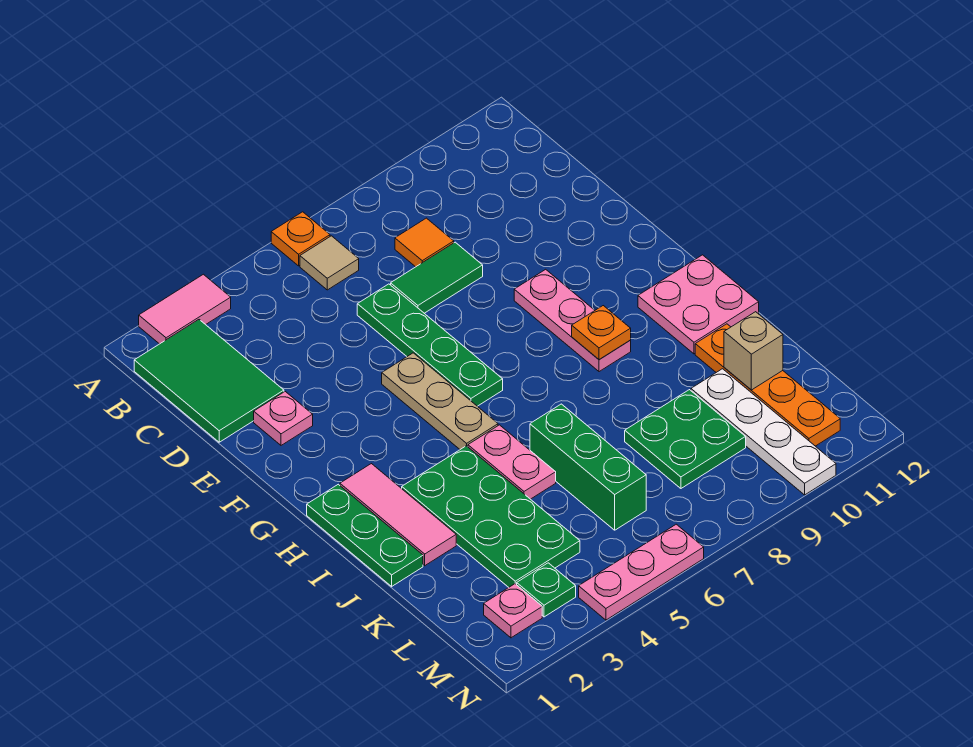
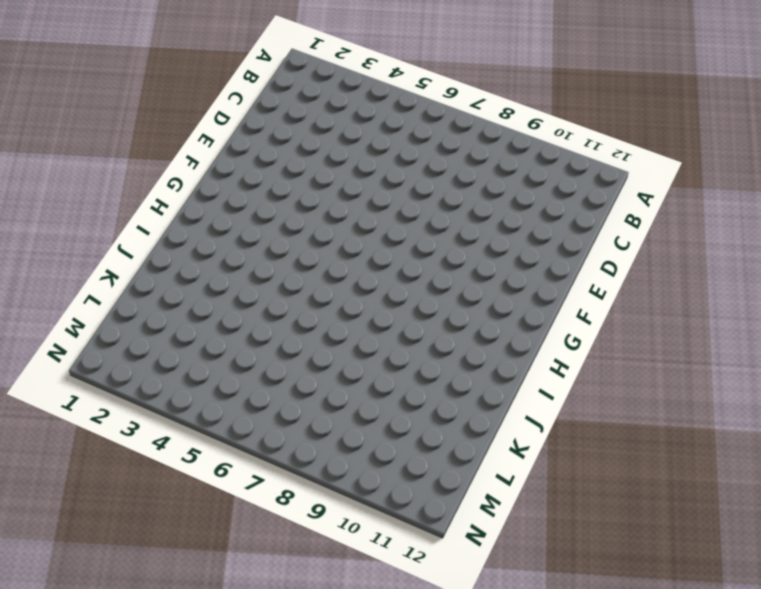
none -> pink 1x2 tile [139,274,231,344]
none -> orange 1x1 plate [271,212,330,266]
none -> green 2x3 tile [134,320,284,442]

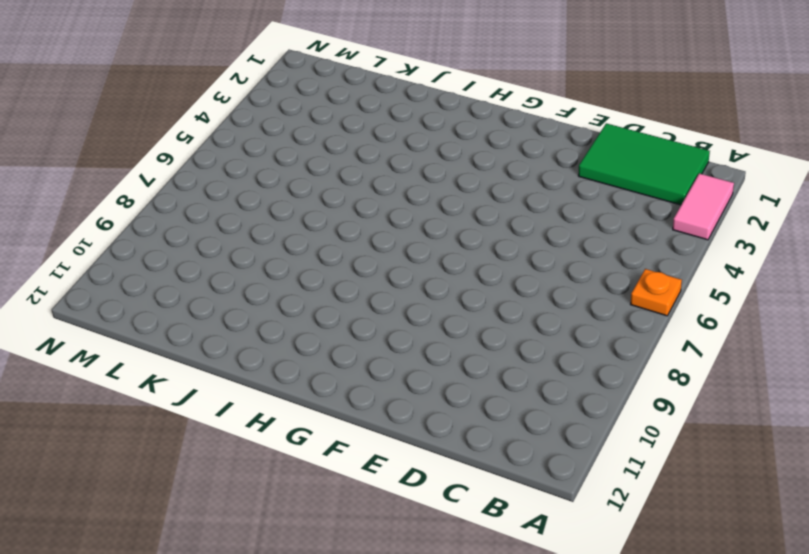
none -> tan 1x1 tile [300,236,359,290]
none -> orange 1x1 tile [395,218,454,267]
none -> green 1x4 plate [357,284,503,406]

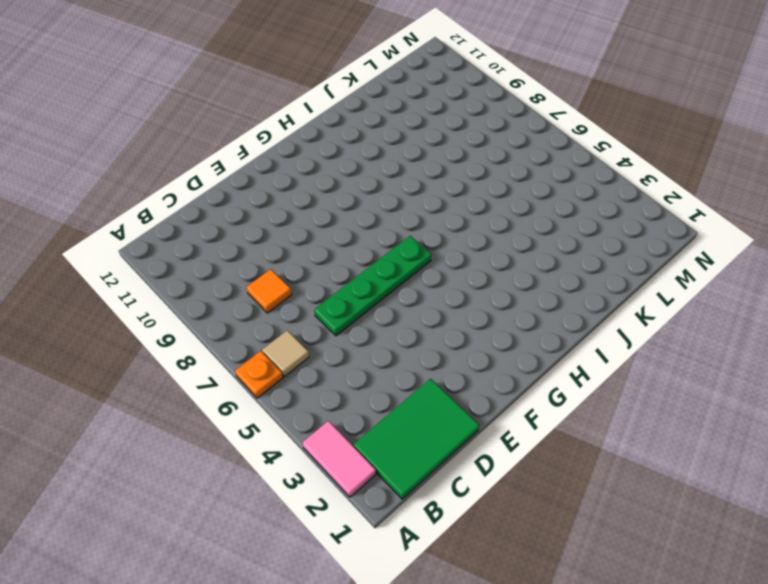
none -> green 1x2 tile [391,242,483,313]
none -> pink 1x1 plate [254,392,313,445]
none -> tan 1x3 plate [382,353,498,449]

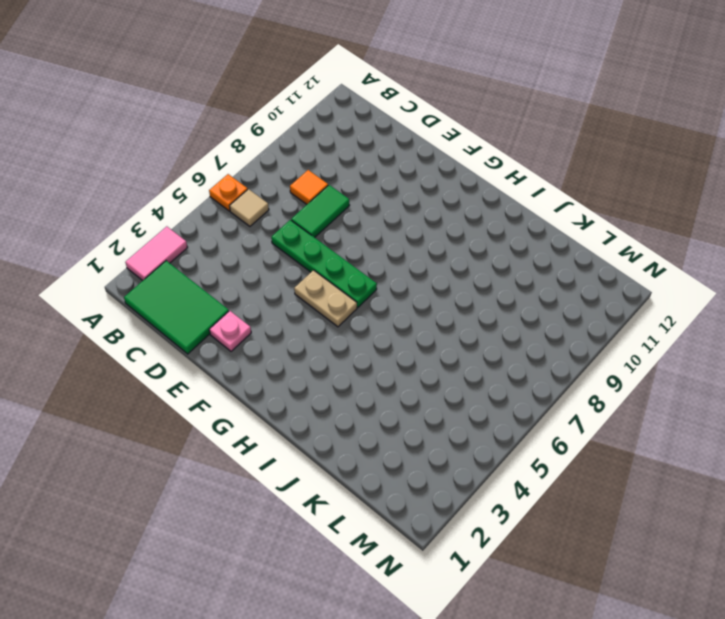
tan 1x2 plate [294,270,357,327] -> tan 1x3 plate [382,353,498,449]
none -> pink 1x3 plate [514,269,631,372]
none -> green 1x3 plate [307,484,423,586]
none -> pink 1x3 tile [340,464,456,566]

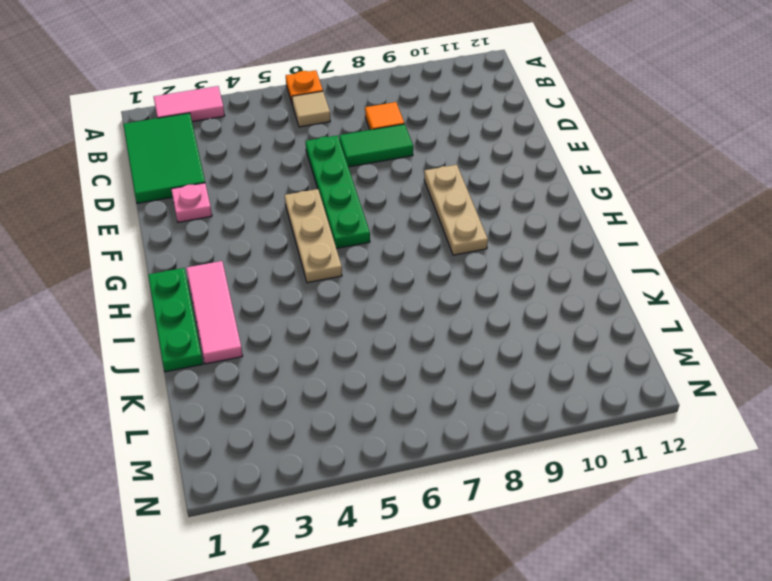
tan 1x3 plate [424,165,488,255] -> pink 1x3 plate [514,269,631,372]
none -> pink 2x2 plate [638,255,759,354]
none -> green 2x4 plate [402,446,580,587]
none -> pink 1x2 plate [468,425,556,499]

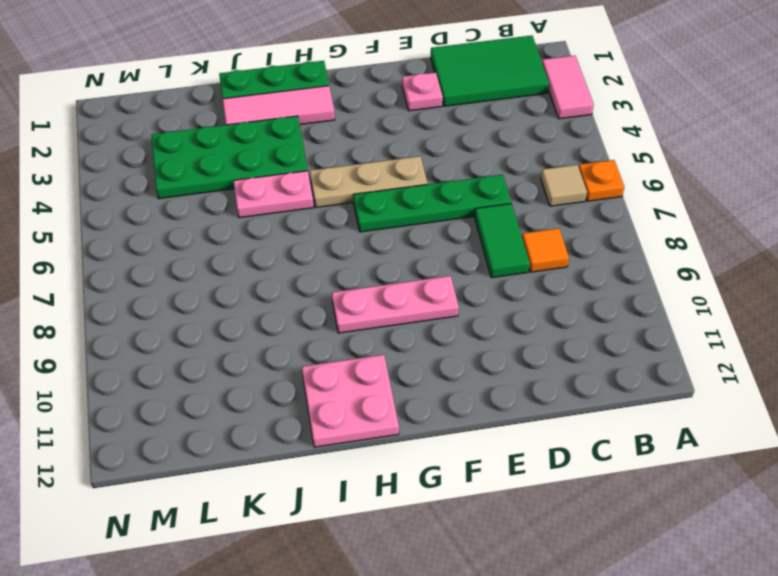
none -> green 1x3 brick [530,404,646,530]
none -> orange 1x4 plate [695,324,840,446]
none -> green 2x2 plate [625,390,746,488]

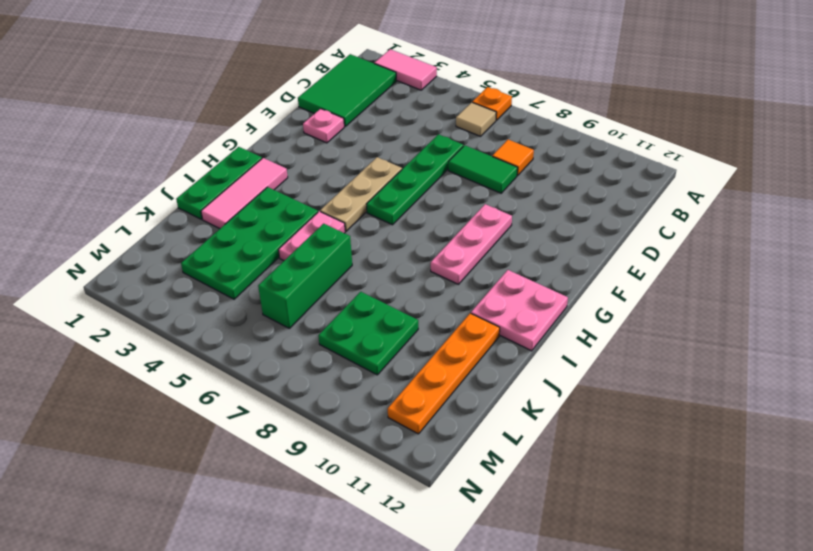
none -> white 1x4 plate [691,369,836,495]
none -> pink 1x1 plate [484,584,542,638]
none -> green 1x1 plate [517,563,576,617]

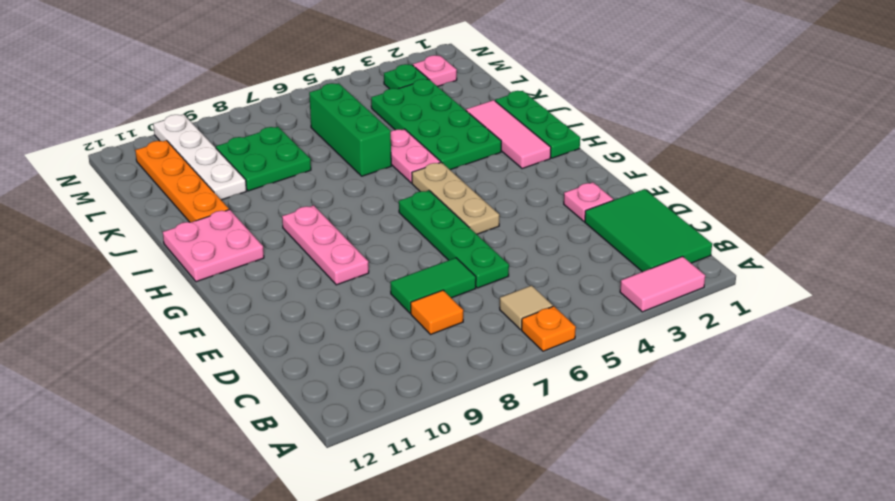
none -> pink 1x3 plate [579,524,704,620]
none -> orange 1x1 plate [572,306,631,359]
none -> tan 1x1 brick [724,312,783,390]

